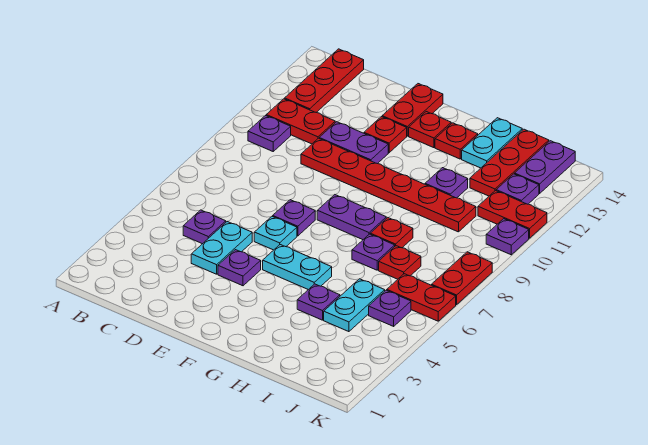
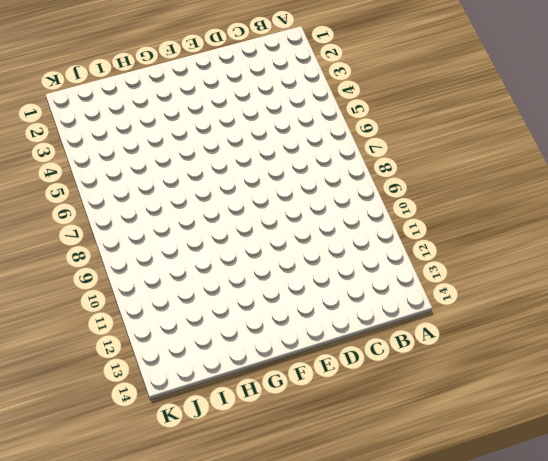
none -> purple 1x1 plate [248,116,291,151]
none -> red 1x2 plate [266,99,335,144]
none -> red 1x3 plate [285,49,364,112]
none -> purple 1x1 plate [183,210,226,244]

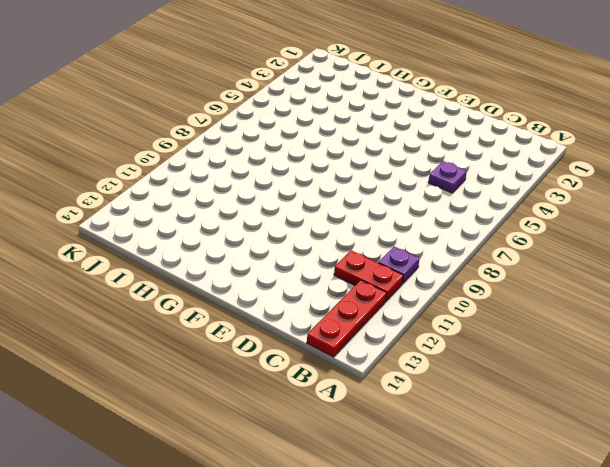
none -> cyan 1x2 plate [191,222,252,274]
none -> red 1x6 plate [301,138,476,232]
none -> purple 1x2 plate [319,122,388,164]
none -> purple 1x1 plate [218,250,261,286]

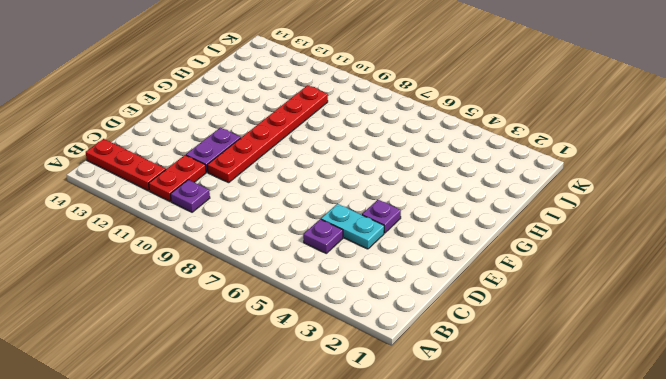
none -> cyan 1x1 plate [254,216,297,250]
none -> purple 1x1 plate [273,200,315,236]
none -> red 1x1 plate [364,117,407,153]
none -> red 1x2 plate [382,84,443,136]

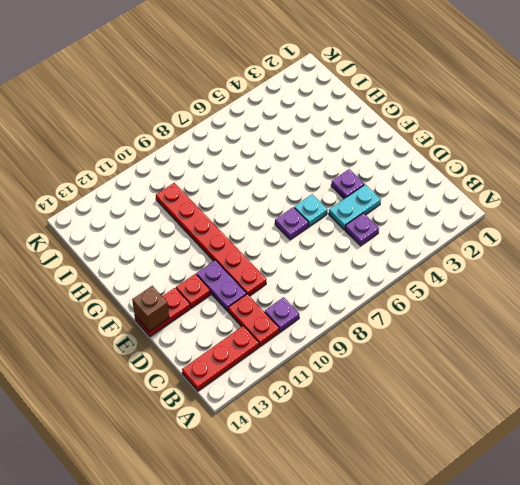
brown 1x1 brick [132,286,169,332] -> none
none -> cyan 1x2 plate [263,245,332,290]
none -> purple 1x2 plate [317,195,386,240]
none -> red 1x1 plate [409,112,451,148]
none -> red 1x1 plate [435,123,478,159]

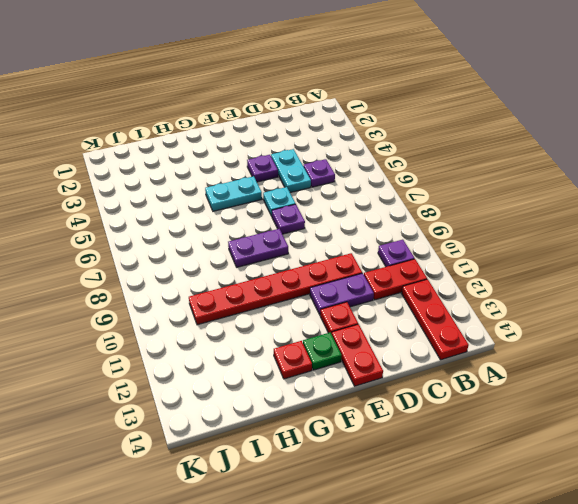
green 1x1 plate [303,333,342,370] -> red 1x1 plate [409,112,451,148]
none -> purple 1x1 plate [297,284,340,320]
none -> purple 1x1 plate [352,234,395,270]
none -> red 1x1 plate [370,218,413,248]
none -> purple 1x1 plate [425,168,468,198]

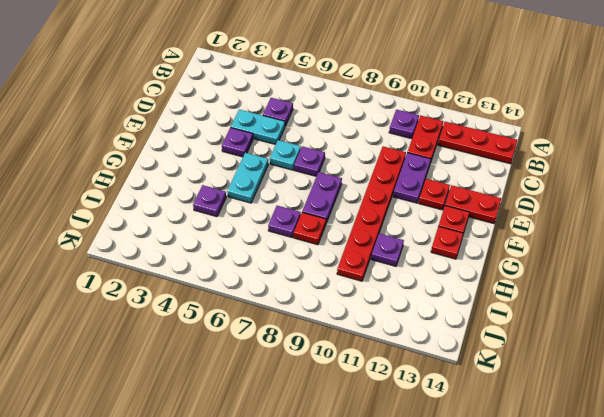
none -> cyan 1x2 plate [462,118,522,168]
none -> cyan 1x2 plate [324,279,385,332]
none -> red 1x1 plate [379,246,421,279]
none -> red 1x3 plate [470,129,549,196]

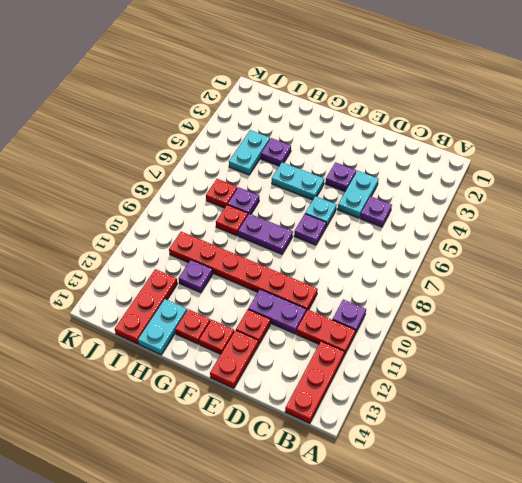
none -> purple 1x1 plate [369,290,411,326]
none -> red 1x2 plate [387,274,456,321]
none -> red 1x2 plate [478,191,547,238]
none -> purple 1x1 plate [496,174,539,204]

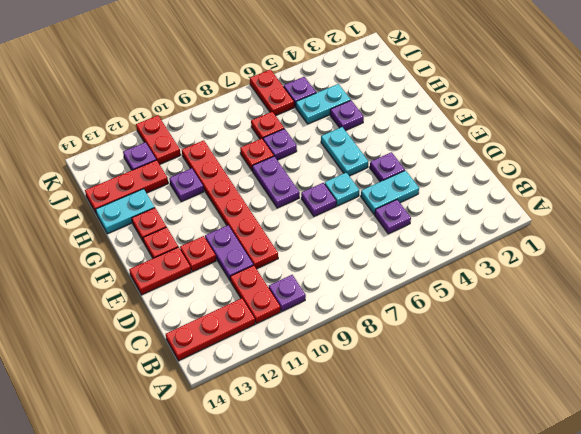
none -> purple 1x2 plate [515,141,575,193]
none -> red 1x2 plate [431,252,492,305]
none -> purple 1x1 plate [486,219,529,255]

